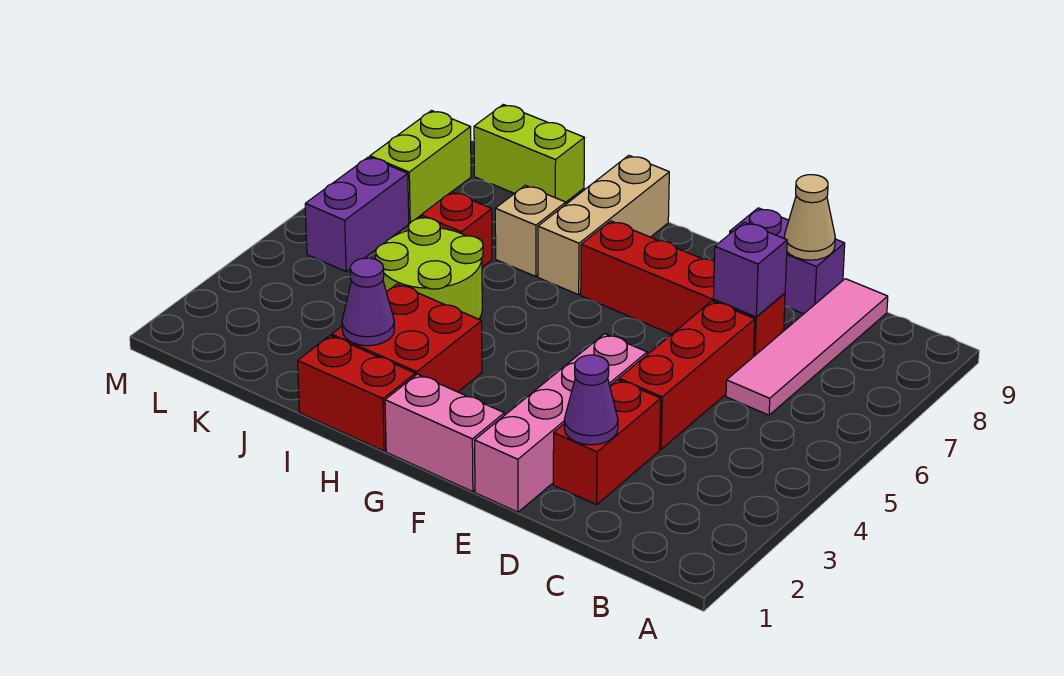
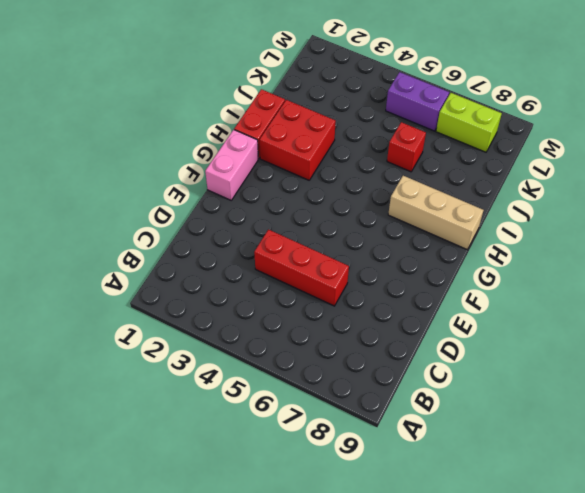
none -> pink 1x4 tile [726,279,888,415]
none -> red 1x2 brick [553,380,661,505]
none -> red 1x4 brick [581,221,785,356]

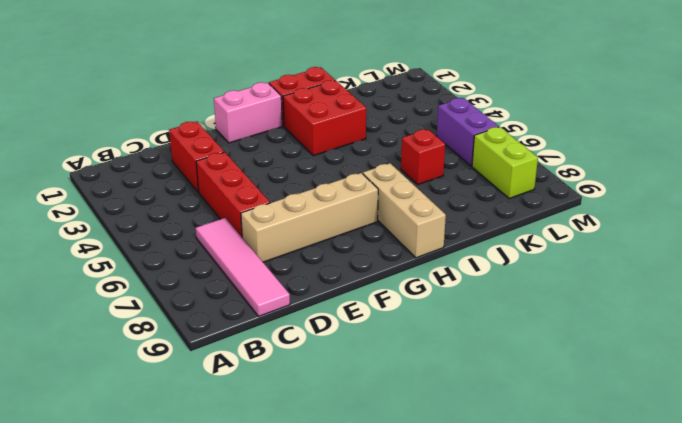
tan 1x4 brick [241,173,378,262] -> red 1x4 brick [581,221,785,356]
none -> purple 1x2 brick [730,208,845,314]
none -> pink 1x4 brick [475,334,647,512]
none -> lime 2x2 round brick [376,218,483,319]

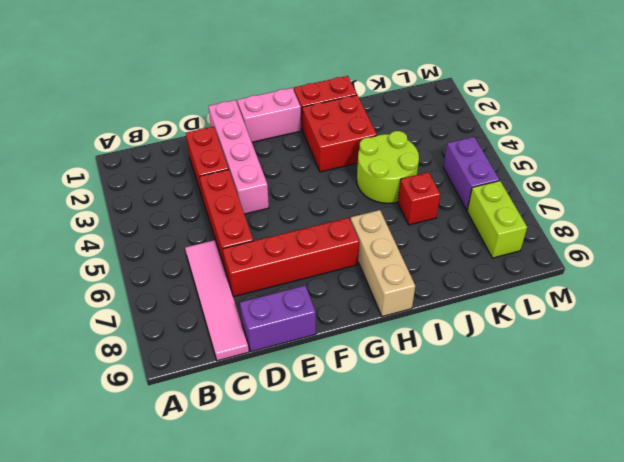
none -> tan 1x1 brick [495,185,566,277]
none -> lime 1x2 brick [474,104,584,202]
none -> purple 1x1 cone [564,355,618,445]

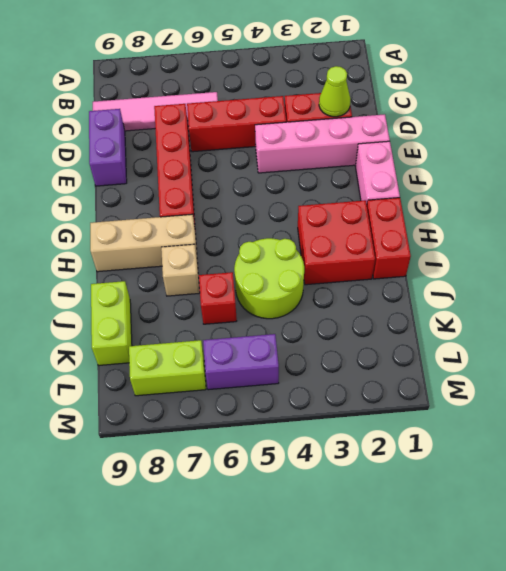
lime 1x1 cone [319,66,351,117] -> purple 1x1 cone [564,355,618,445]
none -> purple 1x1 brick [713,222,787,317]
none -> tan 1x1 cone [784,175,835,260]
none -> purple 1x1 cone [342,258,394,346]

